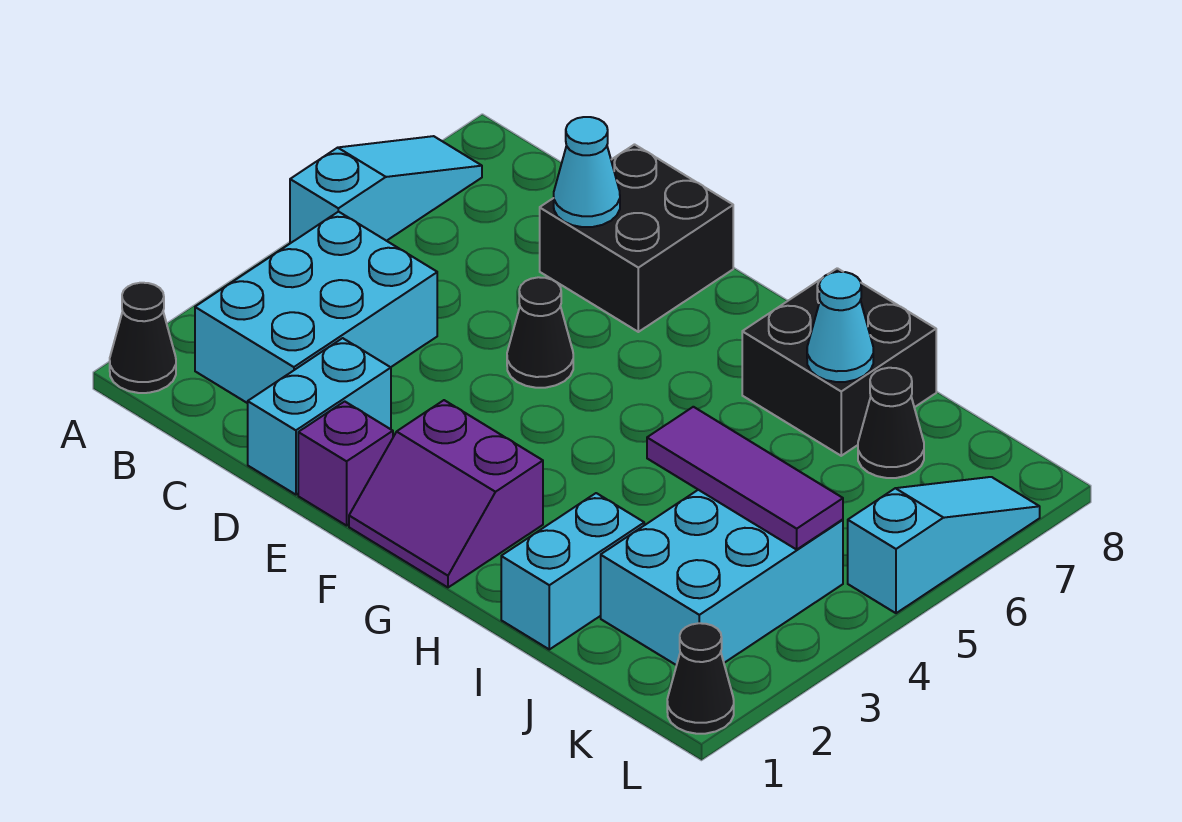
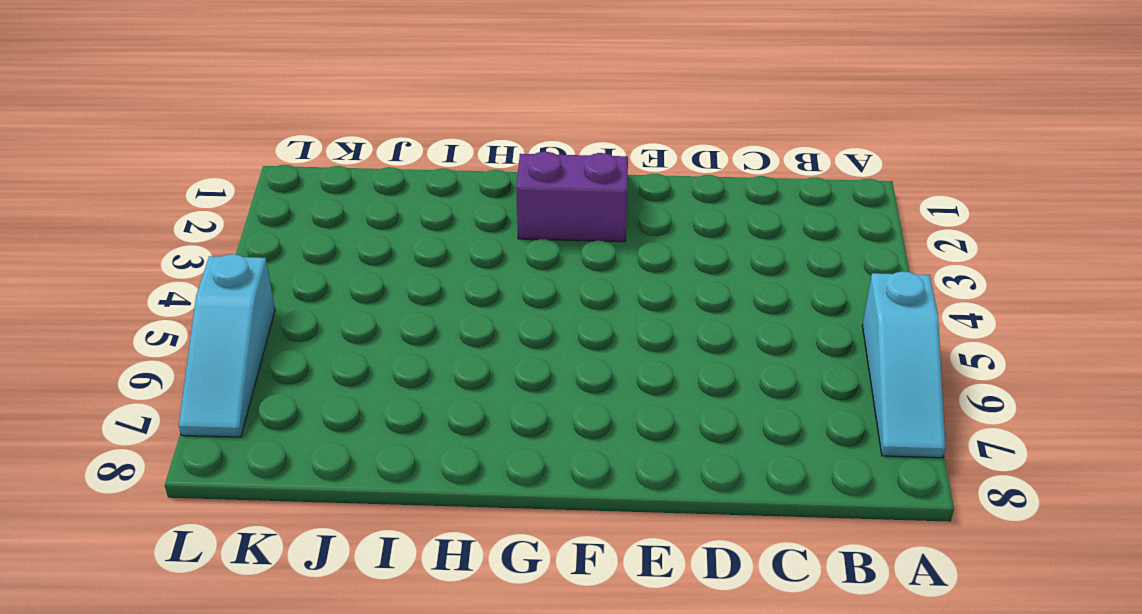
none -> black 1x1 cone [110,283,176,393]
none -> cyan 2x3 brick [195,212,437,403]
none -> cyan 1x2 brick [248,338,391,495]

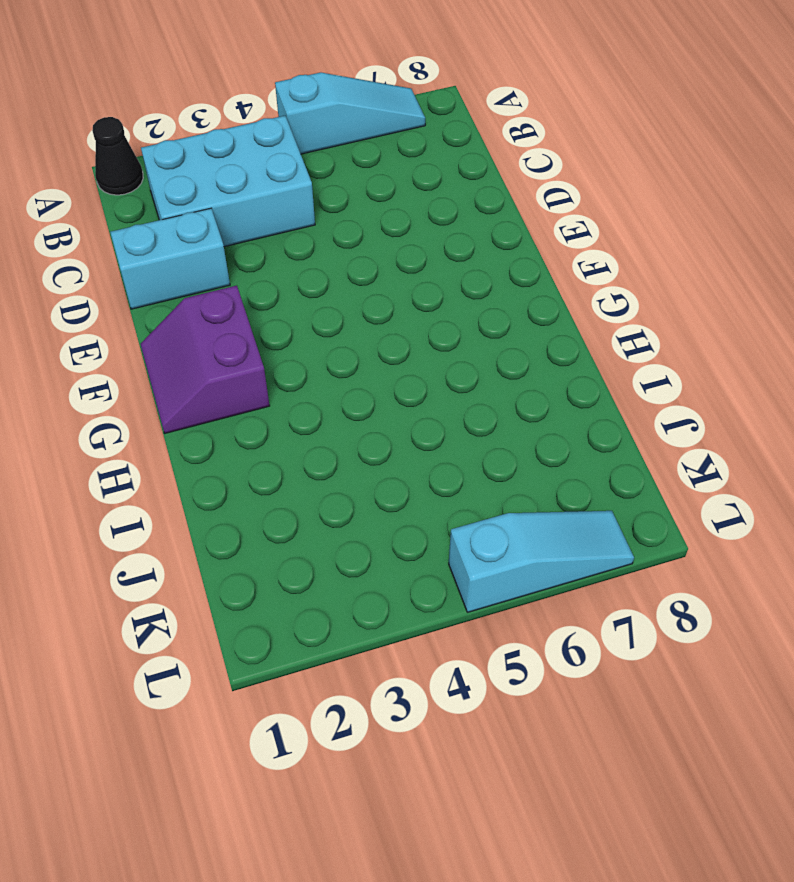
none -> black 2x2 brick [540,145,733,332]
none -> purple 1x1 brick [298,401,393,526]
none -> black 1x1 cone [507,277,573,388]

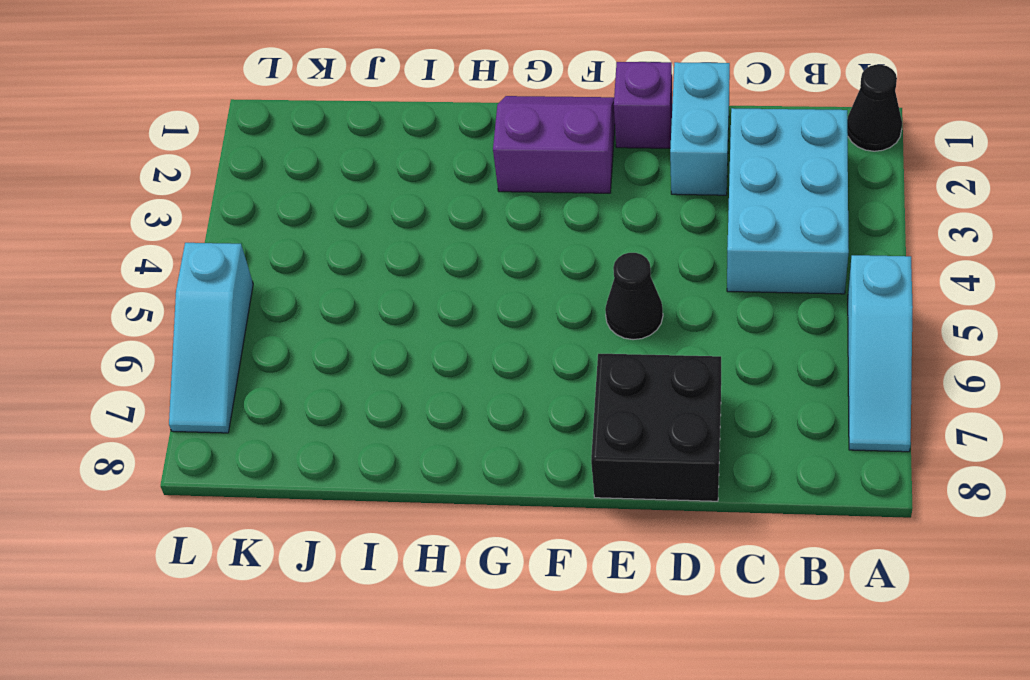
none -> black 2x2 brick [742,268,936,456]
none -> cyan 1x2 brick [501,493,644,649]
none -> cyan 2x3 brick [601,490,843,665]

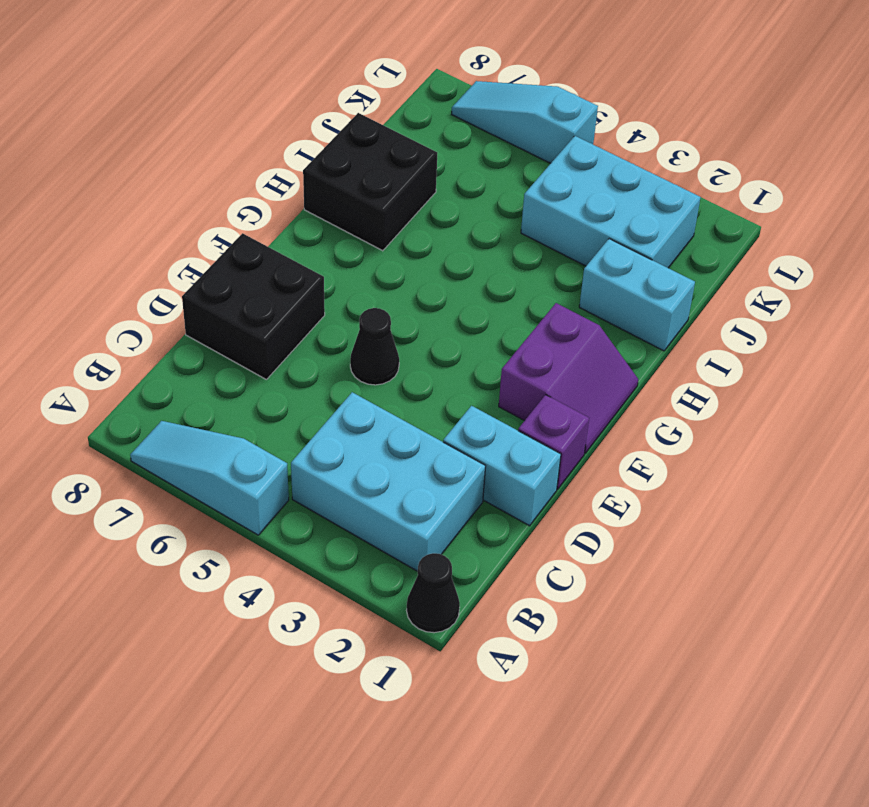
none -> black 1x1 cone [858,368,924,478]
none -> black 1x1 cone [667,623,734,734]
none -> cyan 1x1 cone [554,117,620,227]

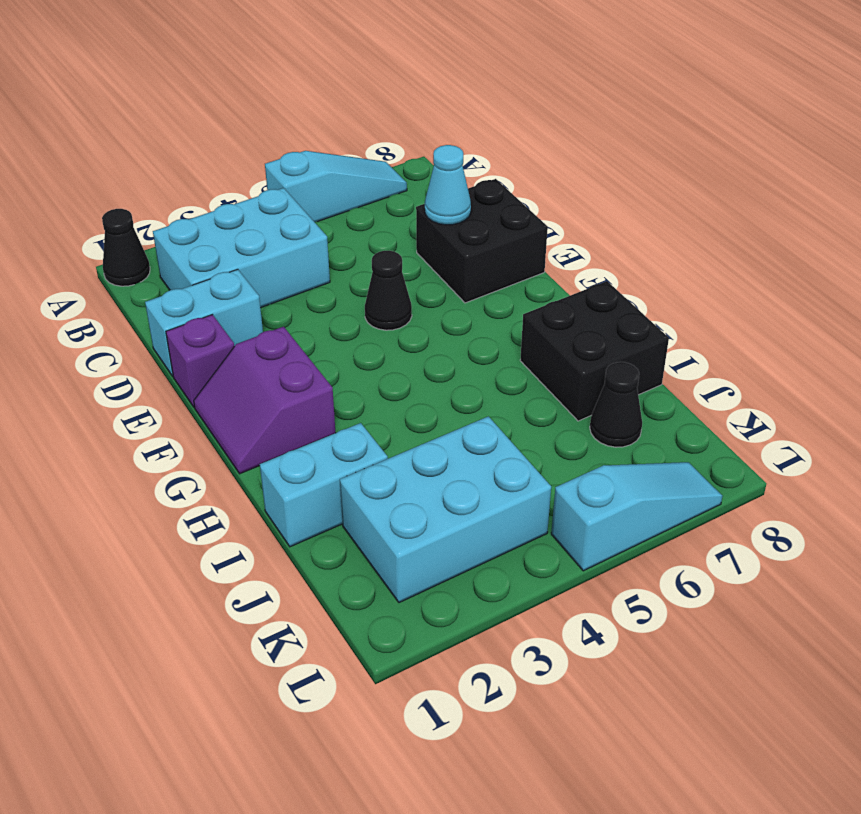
none -> black 1x1 cone [667,623,734,734]
none -> purple 1x3 tile [647,407,843,549]
none -> cyan 1x1 cone [807,272,873,382]

